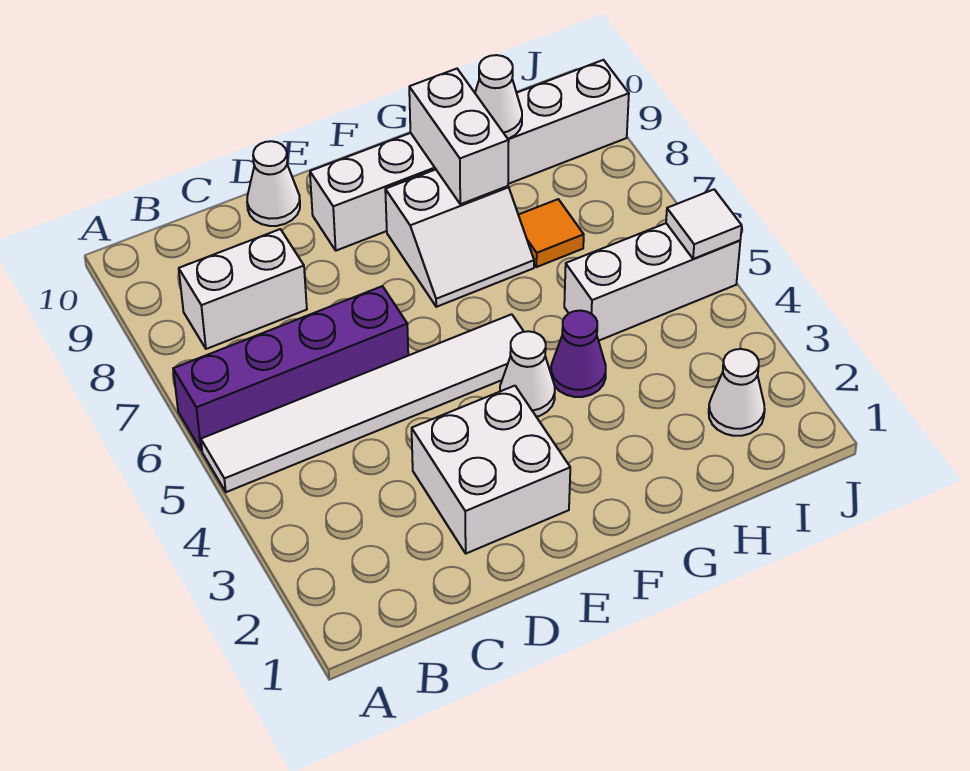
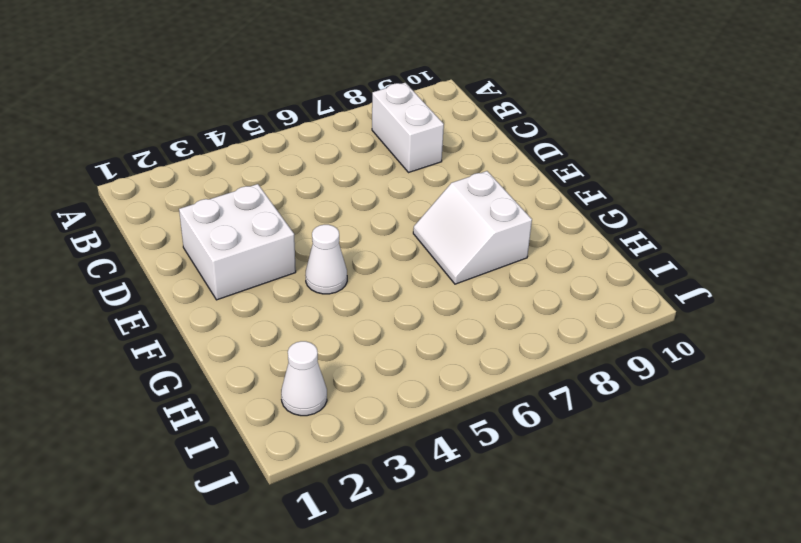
none -> white 1x6 tile [201,314,524,492]
none -> purple 1x4 brick [173,286,408,451]
none -> white 1x1 cone [247,141,300,226]

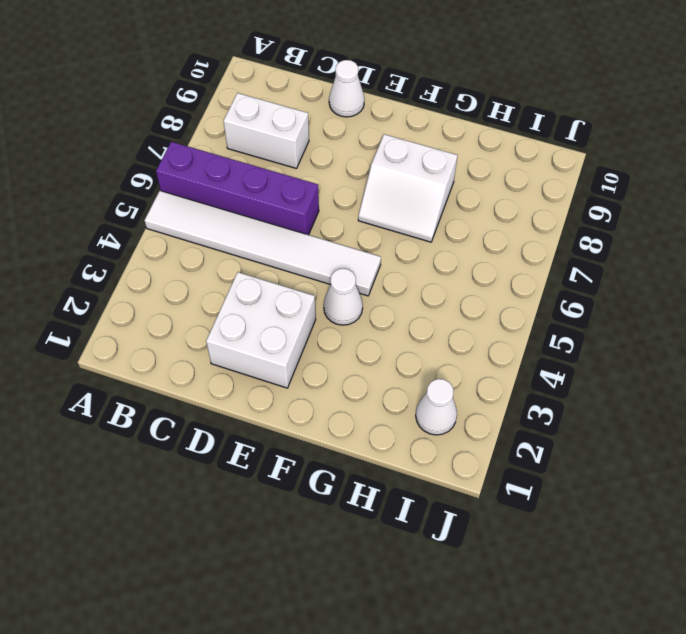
none -> white 1x6 brick [310,60,629,251]
none -> purple 1x1 cone [551,311,606,397]
none -> white 1x3 brick [564,223,740,341]

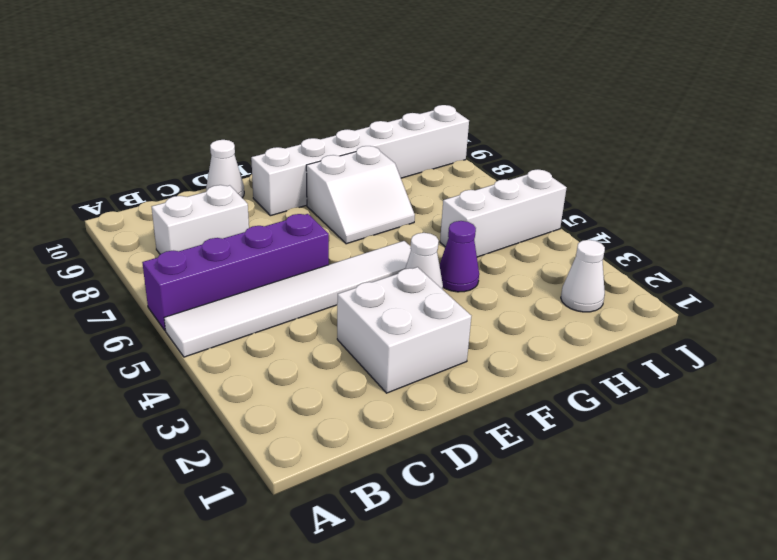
none -> orange 1x1 tile [519,199,584,267]
none -> white 1x2 brick [409,69,509,204]
none -> white 1x1 cone [475,55,522,139]

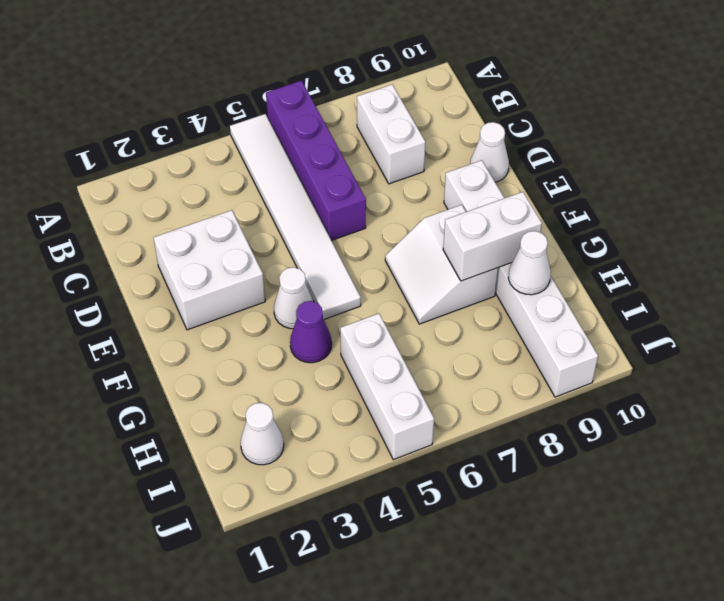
none -> orange 1x1 tile [519,199,584,267]
none -> white 1x1 tile [666,190,742,259]

